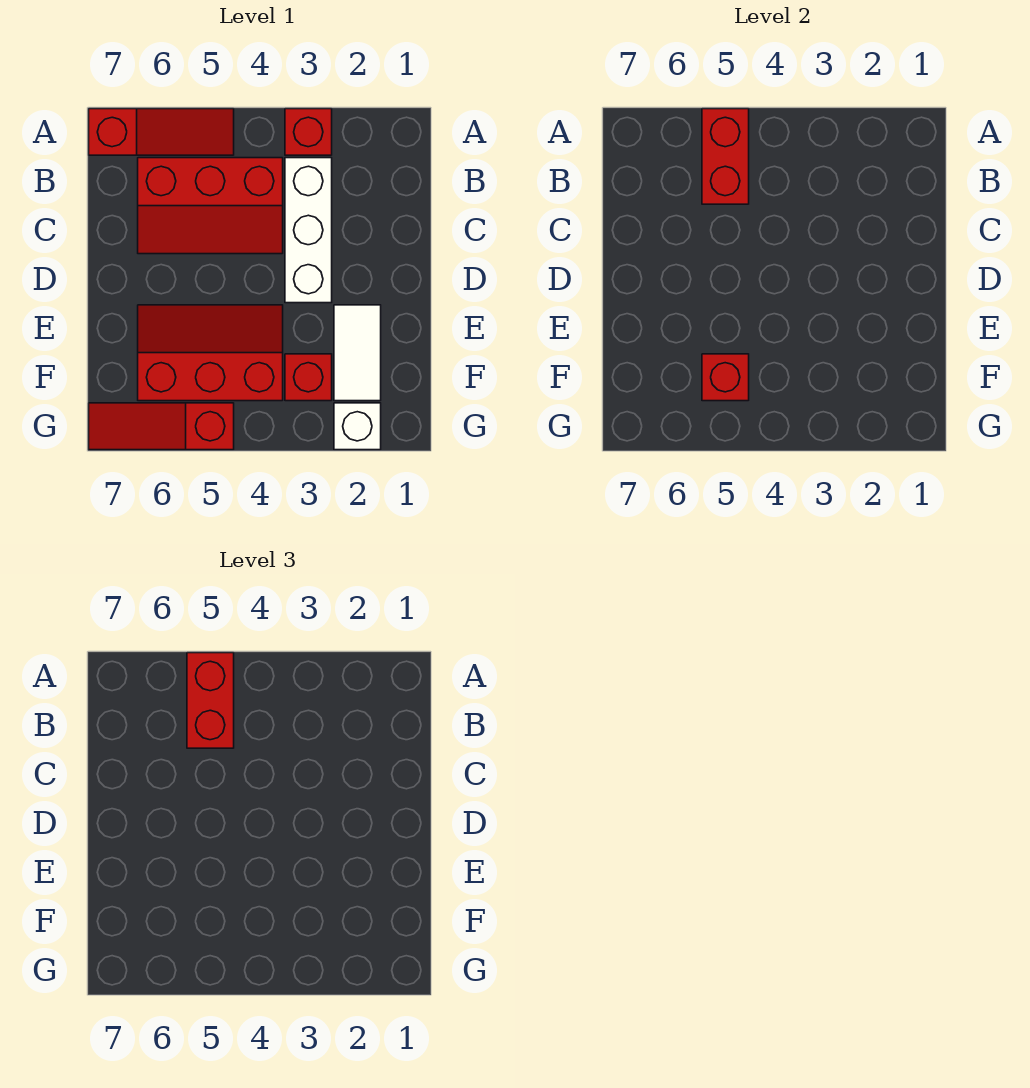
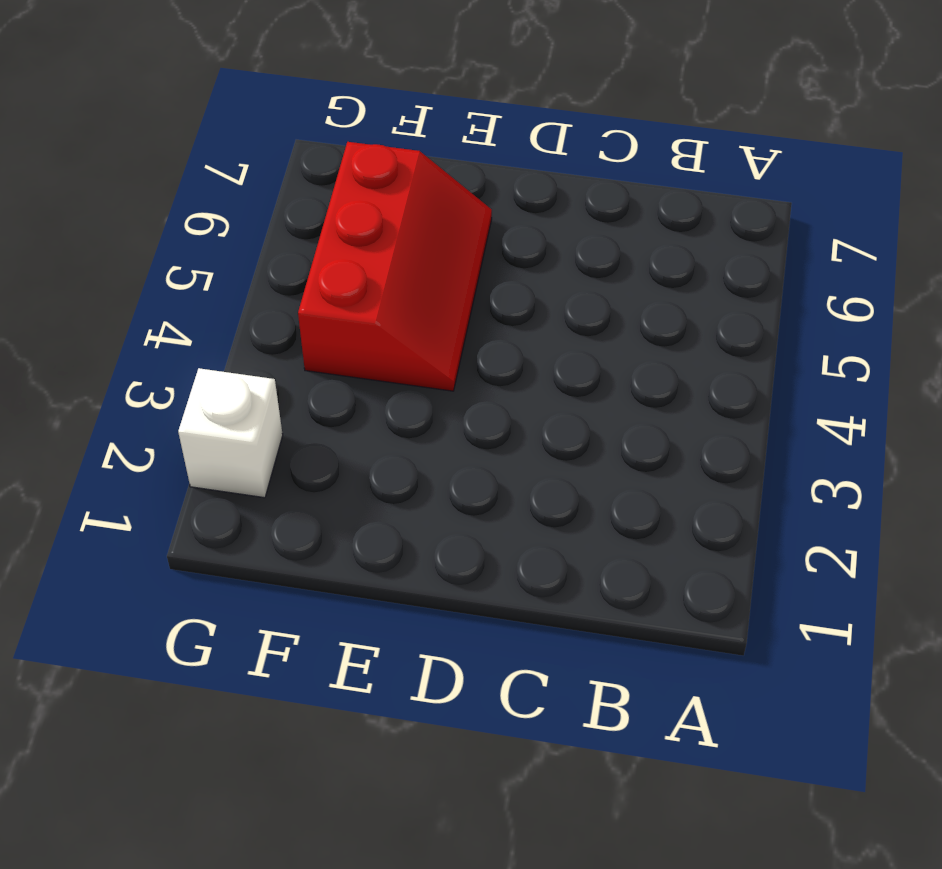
none -> red 1x1 brick [285,109,332,155]
none -> red 1x3 slope [89,109,234,155]
none -> white 1x3 brick [285,158,332,303]

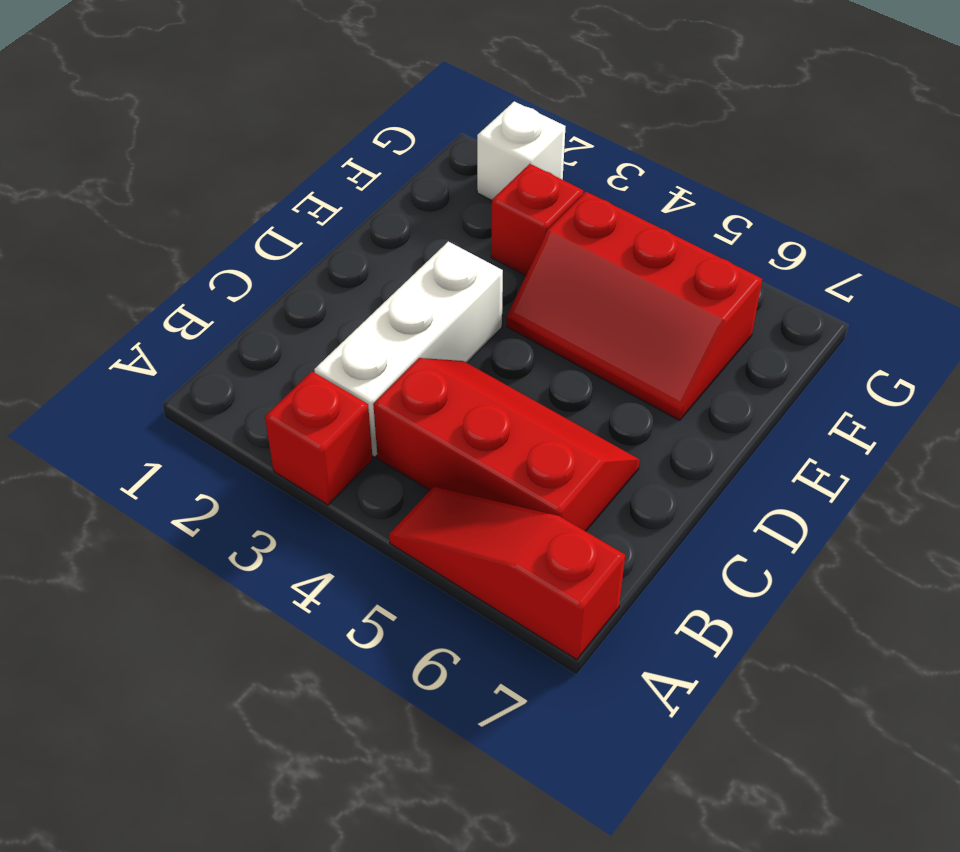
none -> white 1x2 tile [334,305,381,401]
none -> red 1x3 slope [89,403,234,450]
none -> red 1x2 brick [702,109,749,204]

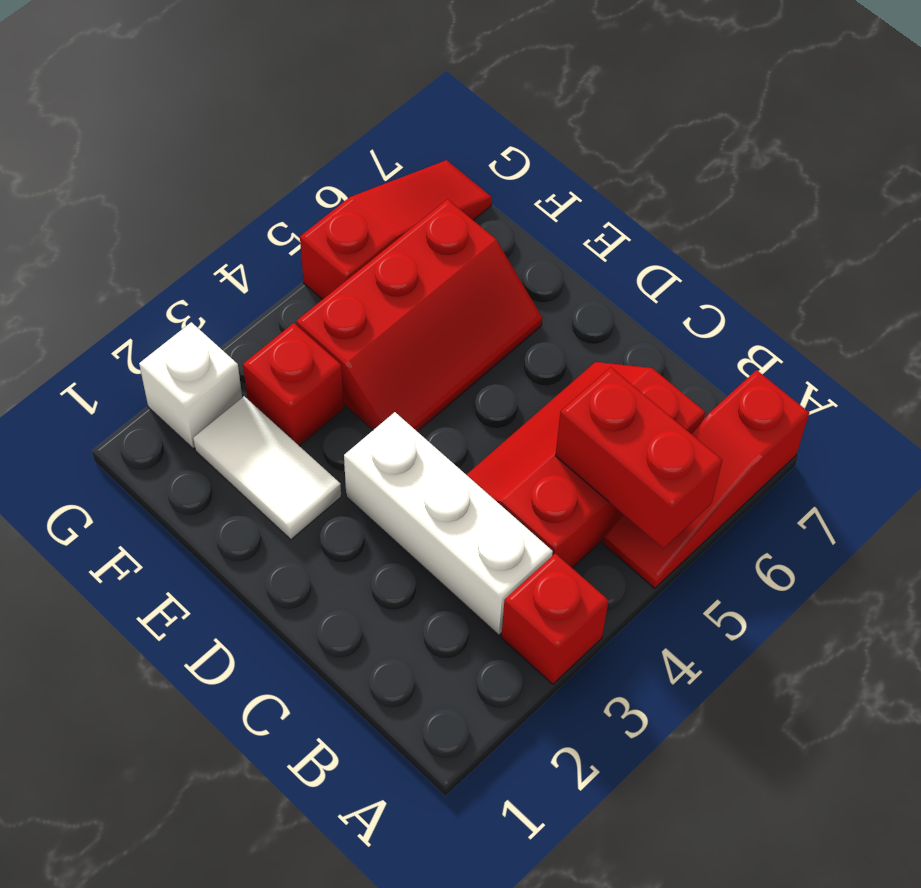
none -> red 1x1 brick [702,354,749,401]
none -> red 1x2 brick [187,653,234,748]

